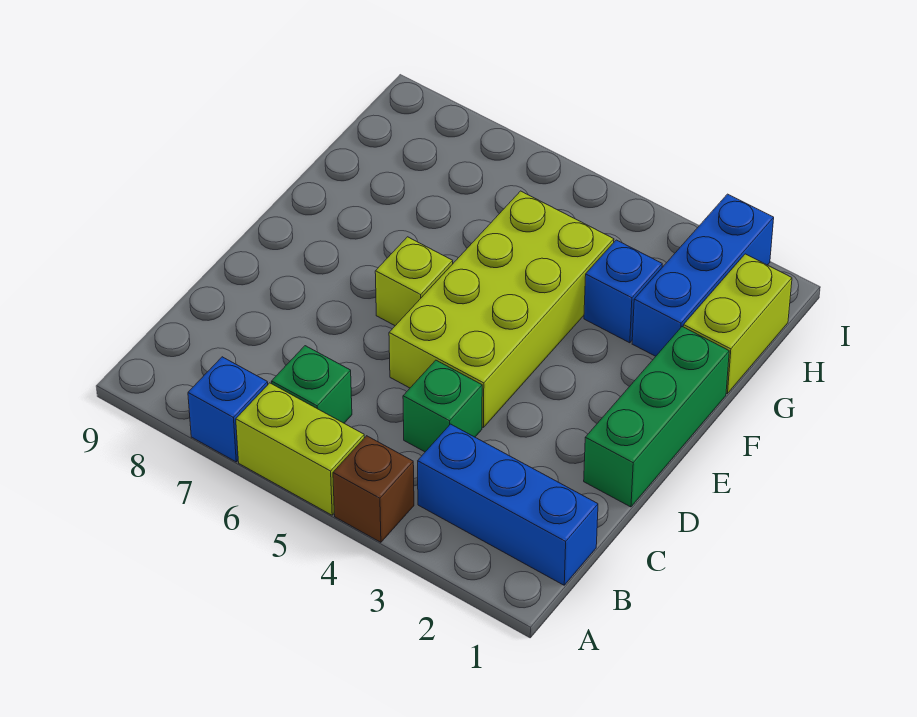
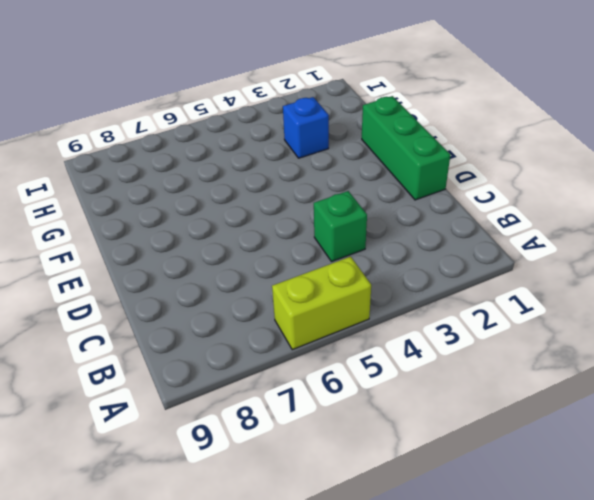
none -> brown 1x1 brick [333,436,414,542]
none -> blue 1x1 brick [188,357,268,462]
none -> blue 1x3 brick [418,424,598,585]

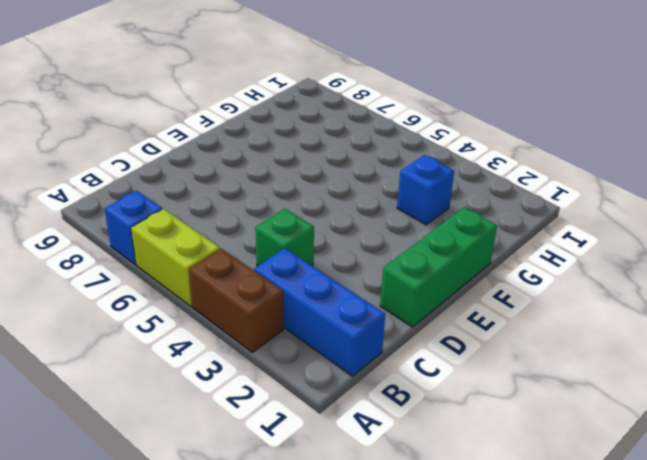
brown 1x2 brick [189,249,284,352] -> brown 1x1 brick [333,436,414,542]
none -> green 1x1 brick [271,346,352,423]
none -> lime 2x4 brick [389,191,614,428]
none -> lime 1x1 brick [375,237,453,326]

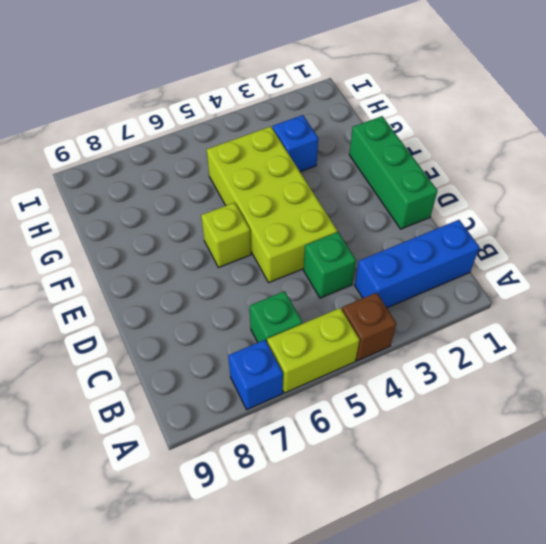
none -> lime 1x2 brick [683,254,792,394]
none -> blue 1x3 brick [632,194,774,356]

